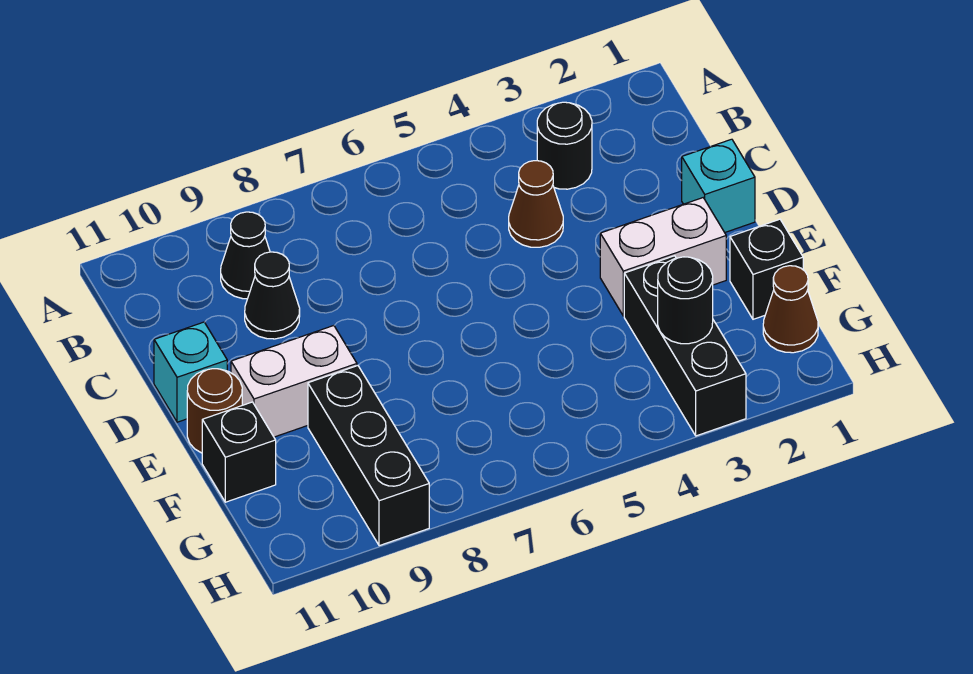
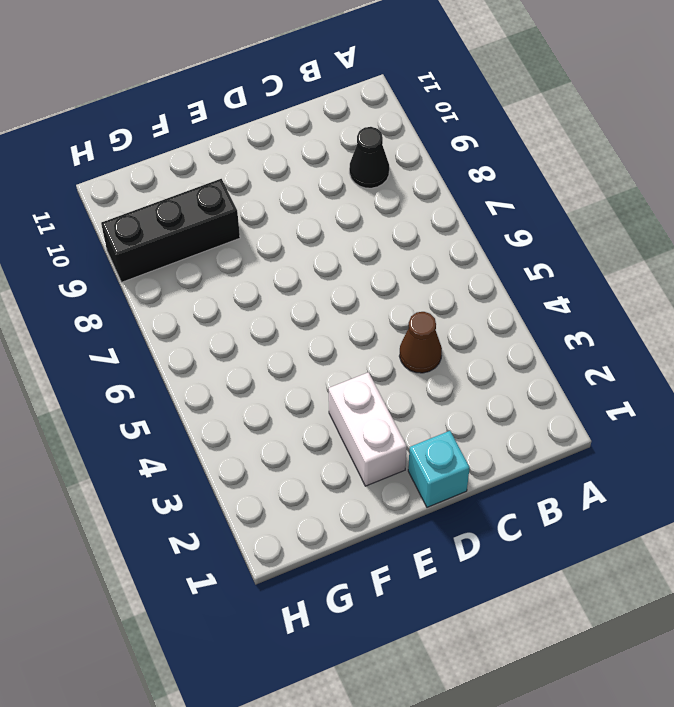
none -> black 1x1 round brick [537,102,592,189]
none -> black 1x1 cone [245,252,300,339]
none -> cyan 1x1 brick [154,322,227,422]

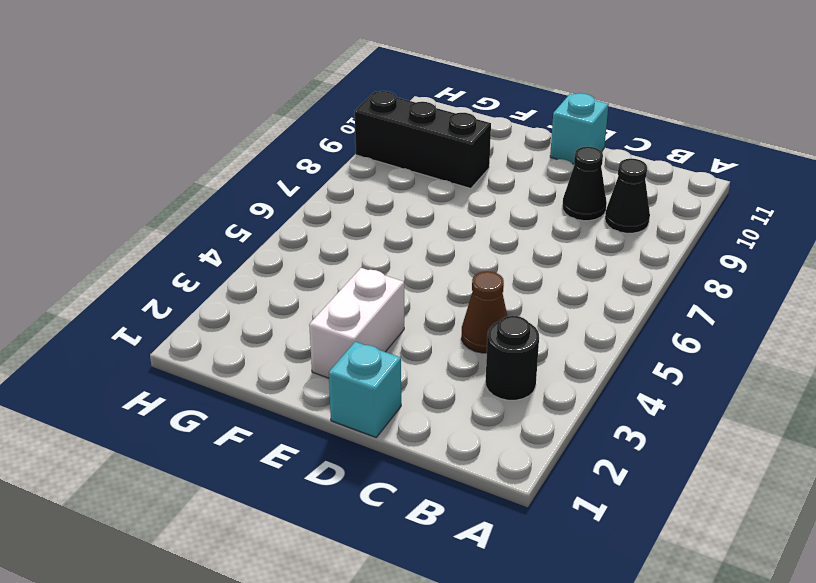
none -> white 1x2 brick [231,326,357,437]
none -> brown 1x1 round brick [187,369,242,453]
none -> black 1x1 brick [730,219,803,319]

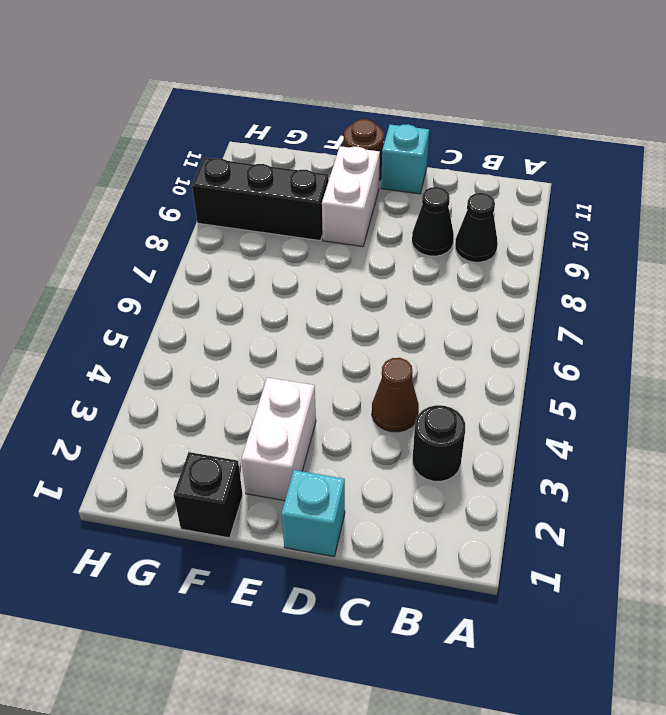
none -> black 1x3 brick [624,256,746,436]
none -> black 1x1 brick [202,402,276,502]
none -> brown 1x1 cone [763,266,818,353]

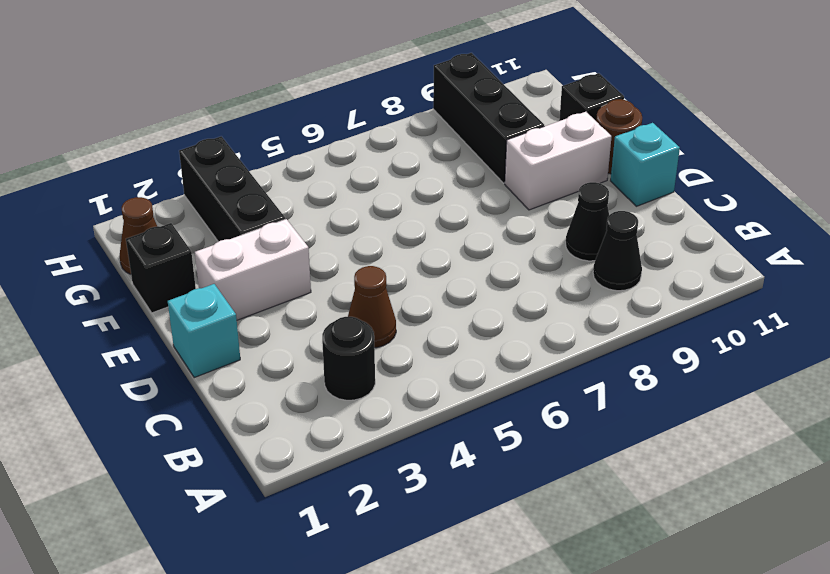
none -> black 1x1 round brick [658,257,713,344]

